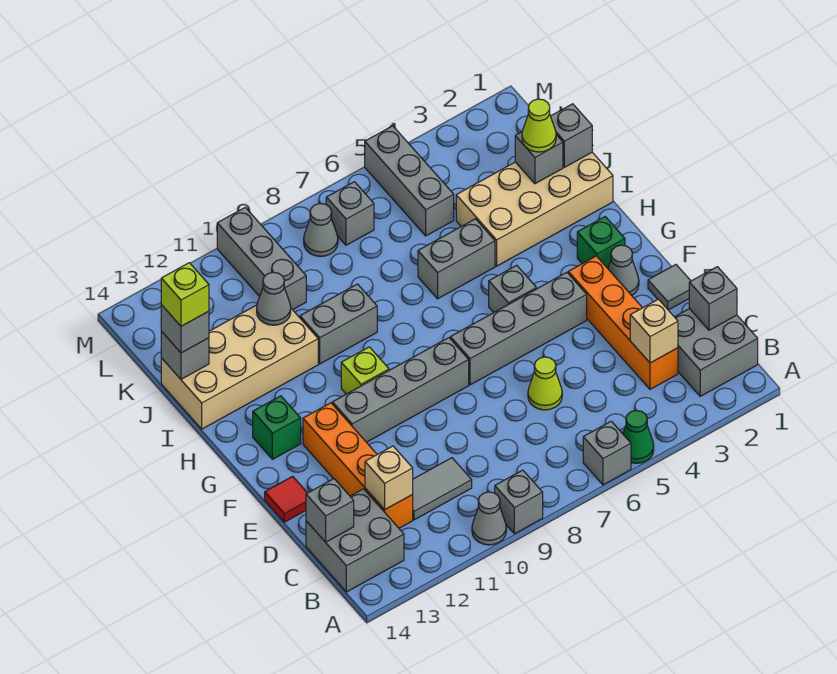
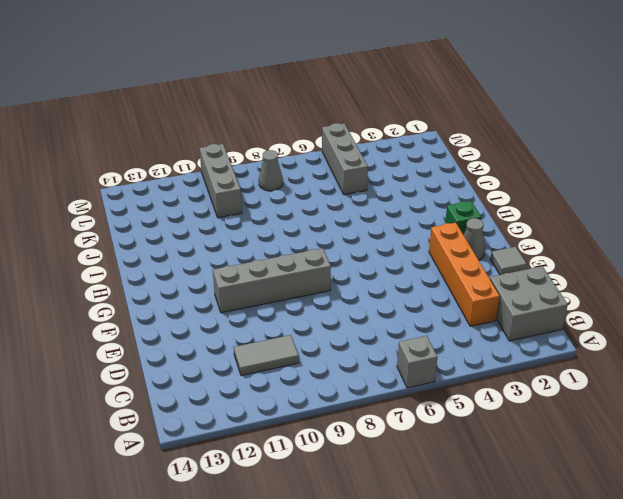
none -> green 1x1 cone [623,410,654,463]
none -> grey 1x1 brick [495,470,543,534]
none -> grey 1x1 cone [472,492,506,545]
none -> grey 2x2 brick [306,489,404,592]

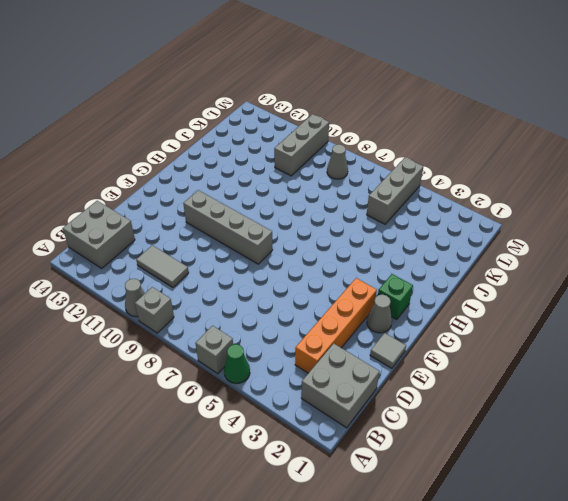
none -> orange 1x4 brick [303,403,413,528]
none -> lime 1x1 cone [528,357,562,410]
none -> red 1x1 tile [265,476,307,522]
none -> grey 1x4 brick [450,272,587,385]

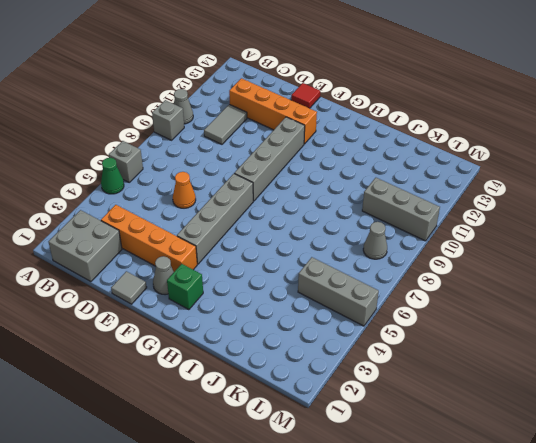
orange 1x1 cone [173,172,196,208] -> lime 1x1 cone [528,357,562,410]
none -> grey 2x2 brick [306,489,404,592]
none -> grey 1x1 brick [489,265,536,312]
none -> lime 1x1 brick [341,347,389,394]
none -> green 1x1 brick [253,396,301,459]

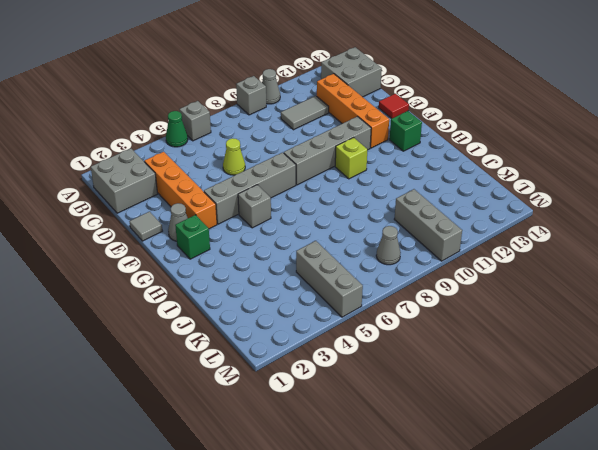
none -> tan 2x4 brick [456,153,613,266]
none -> grey 1x2 brick [418,219,495,299]
none -> grey 1x2 brick [300,284,377,364]
none -> tan 2x4 brick [161,305,318,429]

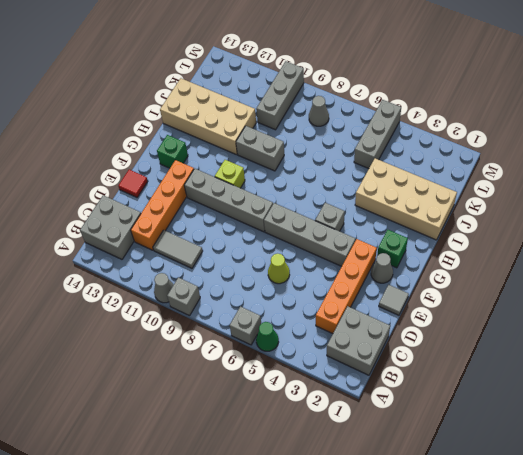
none -> grey 1x2 brick [418,219,495,299]
none -> grey 1x1 brick [326,182,374,245]
none -> grey 1x1 brick [689,267,737,330]
none -> tan 1x1 brick [630,299,678,363]

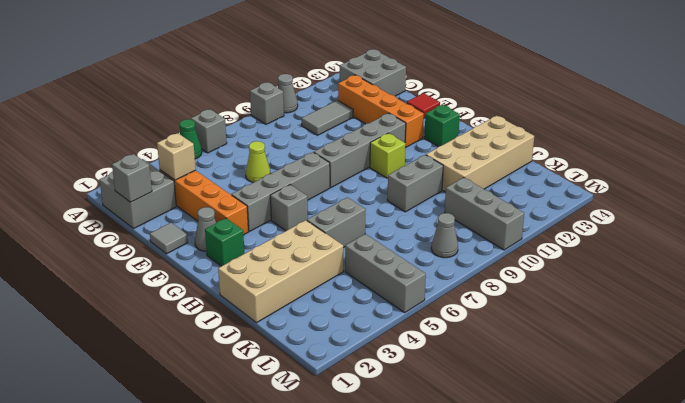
none -> grey 1x1 brick [326,182,374,245]
none -> tan 1x1 brick [365,446,413,510]
none -> grey 1x1 brick [306,479,354,542]
none -> grey 1x1 brick [551,104,592,167]

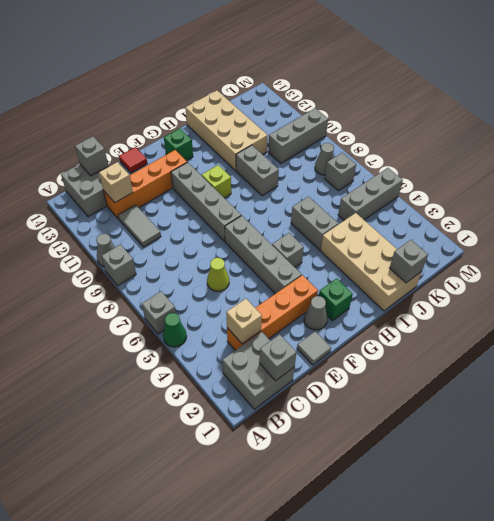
none -> grey 1x1 brick [515,132,563,184]
none -> grey 1x1 cone [257,272,291,325]
none -> grey 1x1 brick [161,331,209,379]
none -> lime 1x1 cone [522,99,556,152]

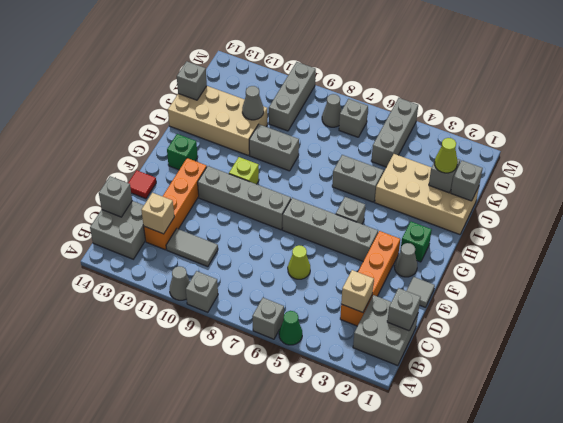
none -> grey 1x1 brick [161,305,209,353]
none -> lime 1x1 brick [161,263,209,326]

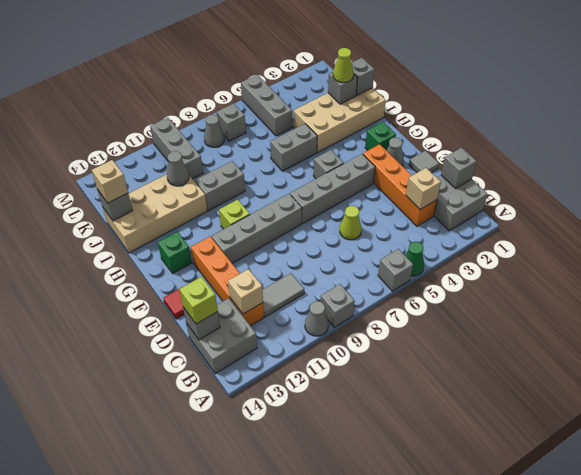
lime 1x1 brick [179,277,218,324] -> lime 1x1 brick moved to [161,263,209,326]
tan 1x1 brick [92,160,128,203] -> grey 1x1 brick [161,305,209,353]

